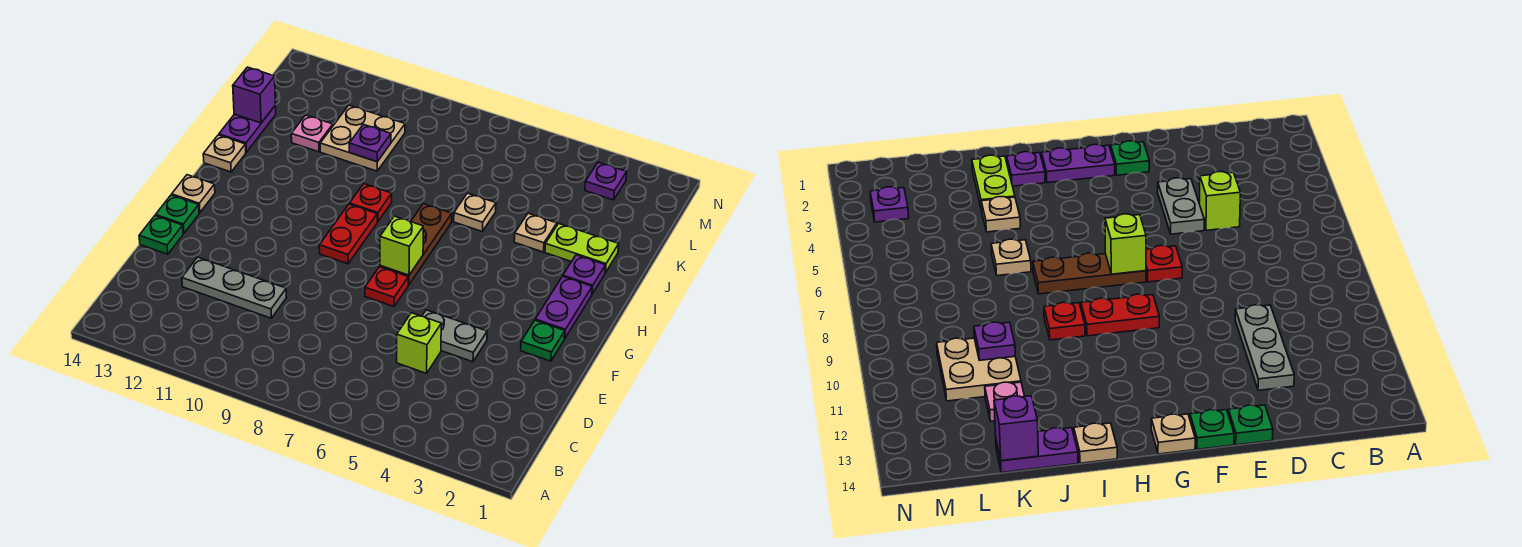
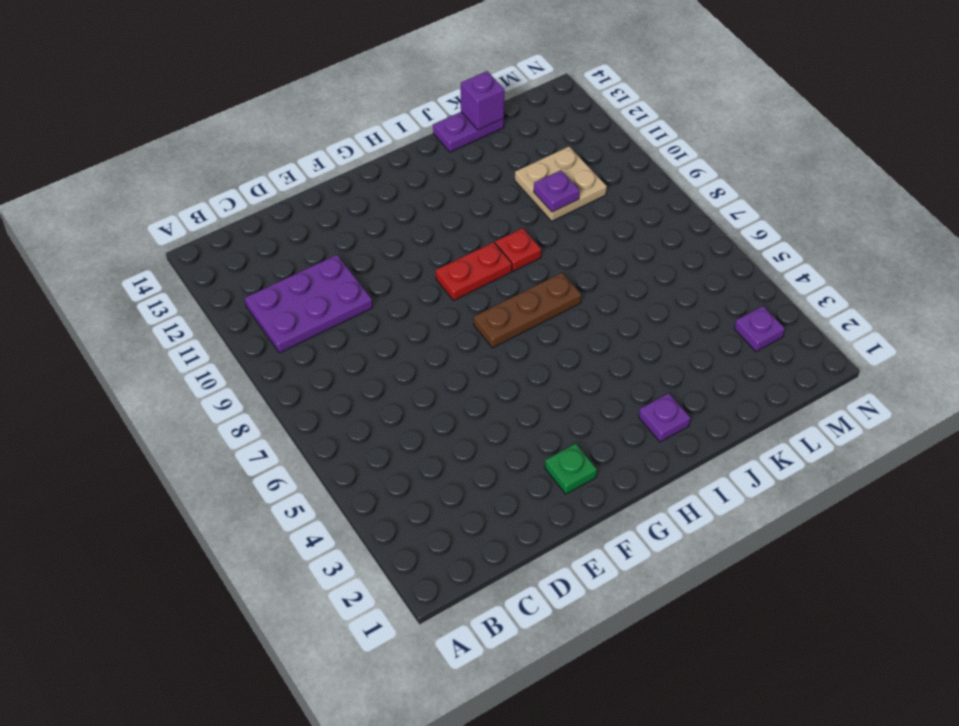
purple 2x3 plate [245,255,373,353] -> grey 1x3 plate [182,257,287,318]
none -> lime 1x1 brick [397,313,441,373]
none -> grey 1x2 plate [422,310,487,362]
none -> green 1x1 plate [139,216,183,254]

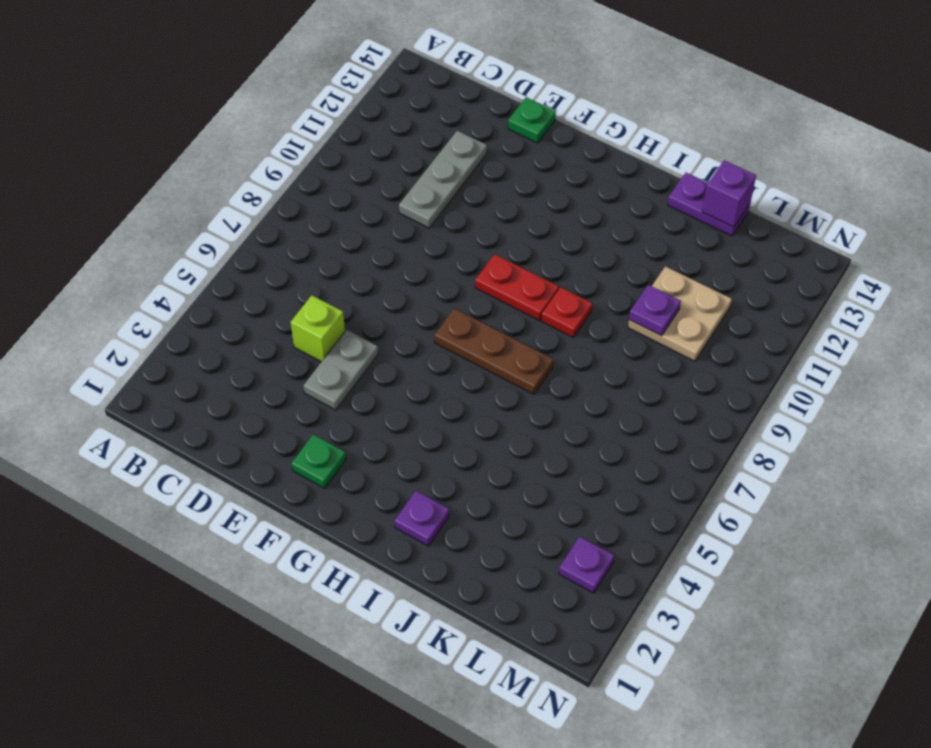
none -> red 1x1 plate [365,267,408,307]
none -> green 1x1 plate [156,195,199,233]
none -> purple 1x2 plate [535,276,592,339]

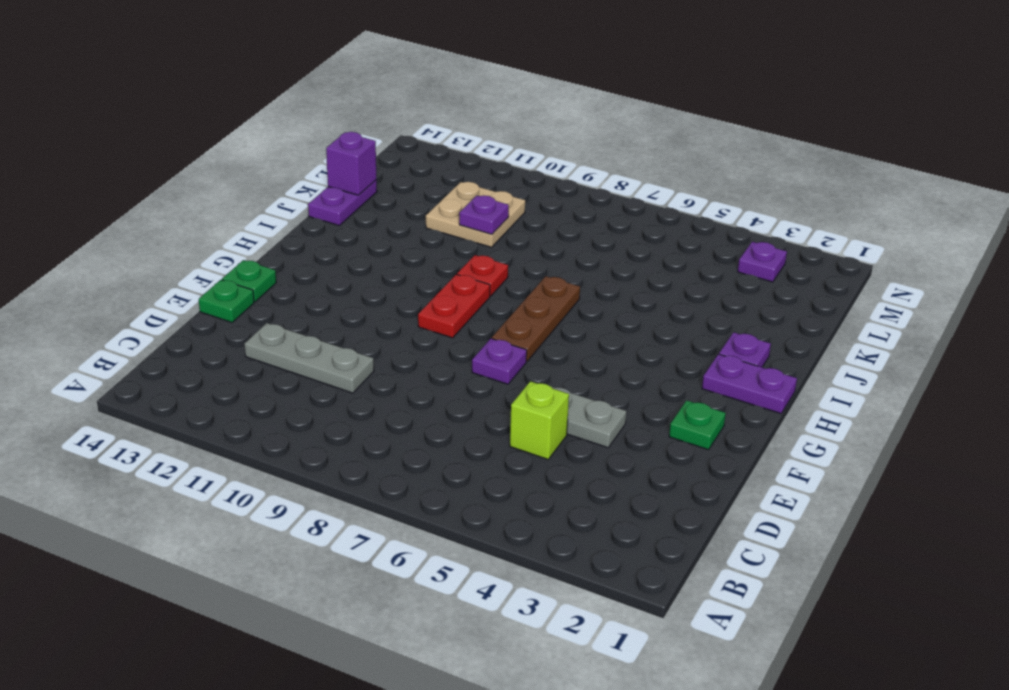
purple 1x1 plate [472,338,527,384] -> red 1x1 plate [365,267,408,307]
purple 1x2 plate [702,354,797,413] -> purple 1x2 plate turned to [535,276,592,339]
none -> tan 1x1 plate [172,175,215,213]
none -> tan 1x1 plate [203,135,246,172]
none -> lime 1x2 plate [545,224,619,273]

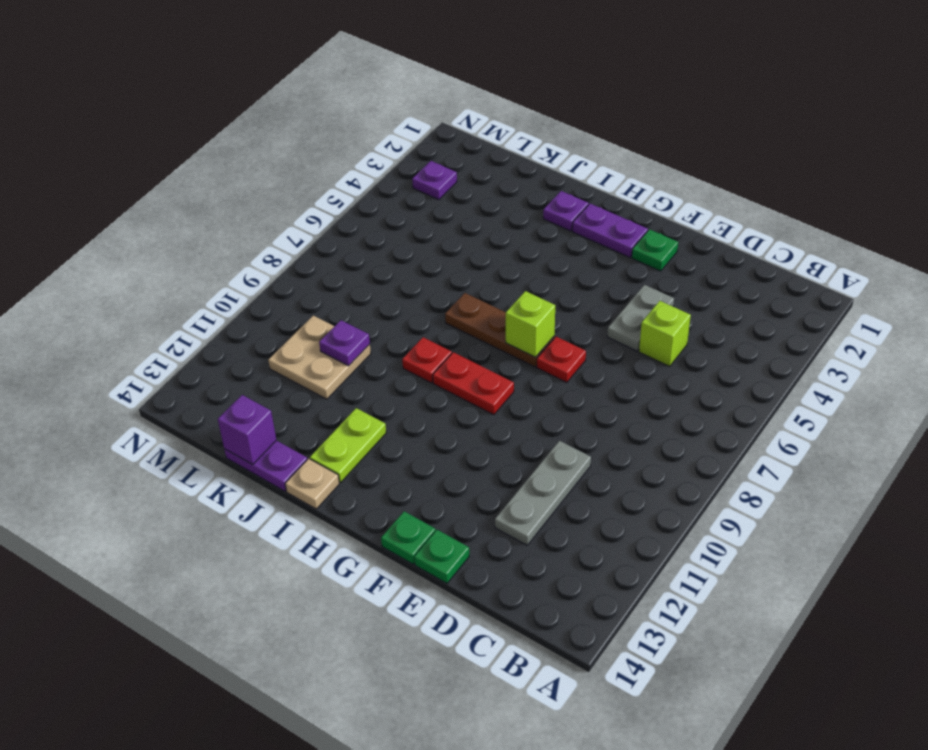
lime 1x2 plate [310,408,386,483] -> lime 1x2 plate moved to [545,224,619,273]
none -> tan 1x1 plate [172,175,215,213]
none -> tan 1x1 plate [514,213,557,252]
none -> tan 1x1 plate [454,193,496,231]

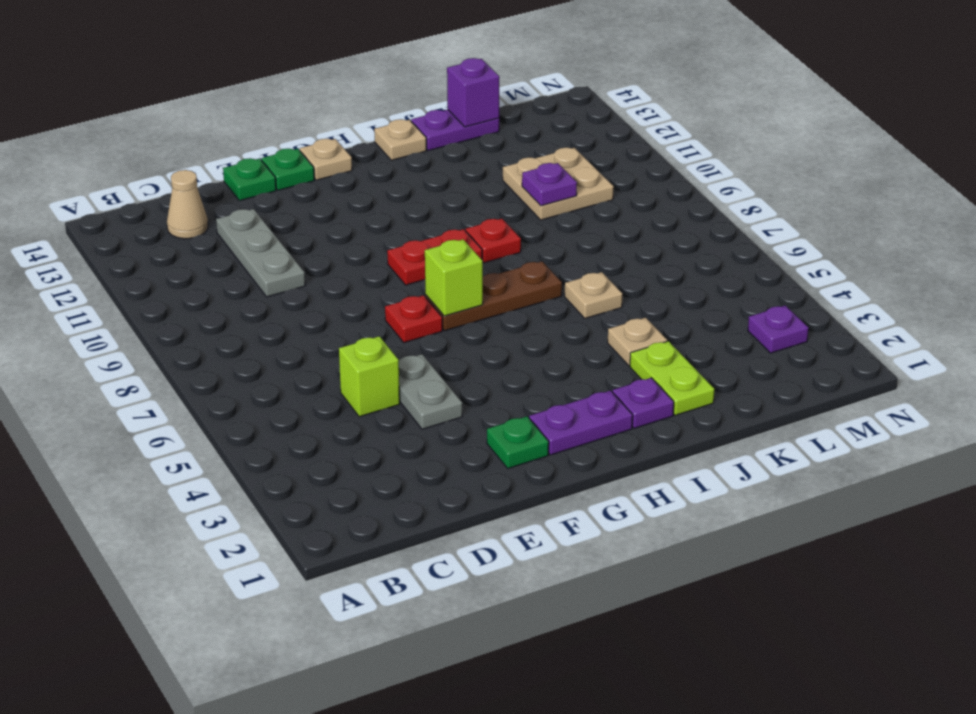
tan 1x1 cone [167,170,208,239] -> none
none -> pink 1x1 plate [291,115,333,152]

